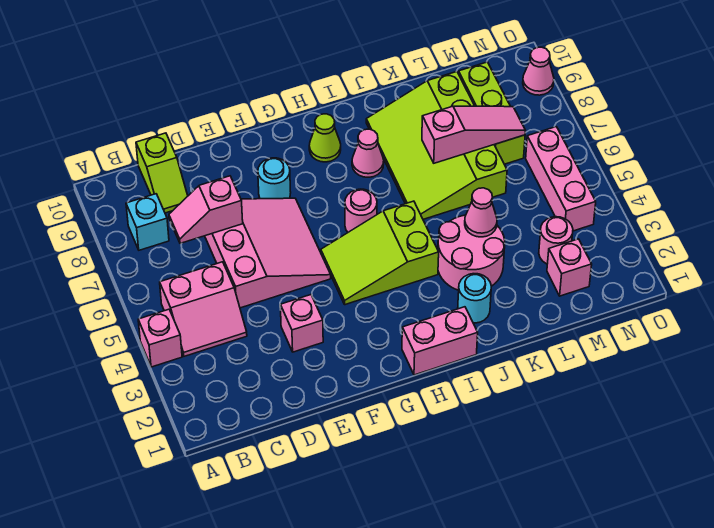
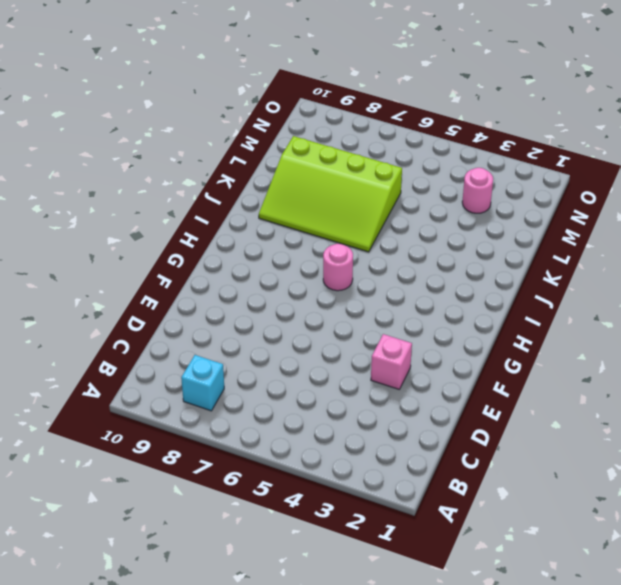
none -> pink 1x1 brick [138,309,182,367]
none -> pink 2x2 slope [160,262,247,356]
none -> lime 1x2 slope [136,133,188,213]

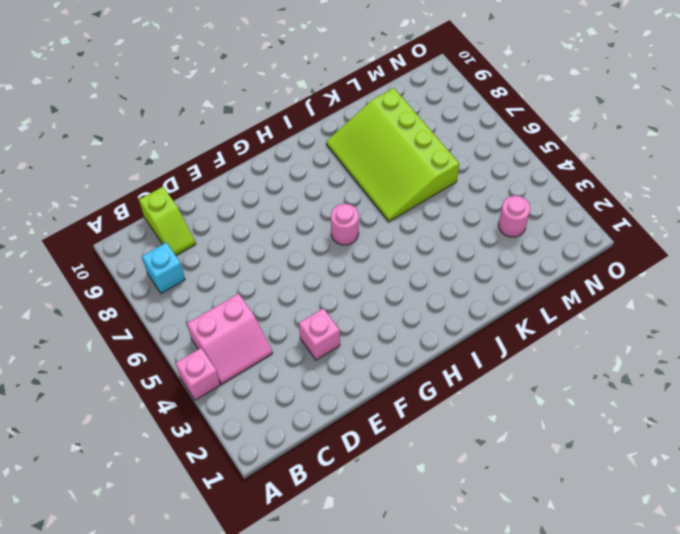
none -> pink 3x3 slope [205,198,331,308]
none -> cyan 1x1 round brick [258,158,291,199]
none -> lime 2x3 slope [321,201,439,305]

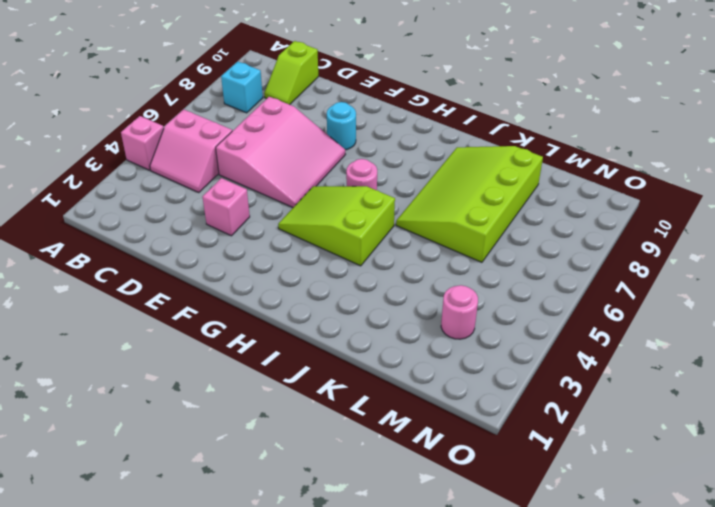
none -> pink 1x2 brick [402,307,478,375]
none -> lime 1x1 cone [309,114,341,162]
none -> pink 1x1 cone [352,129,384,177]

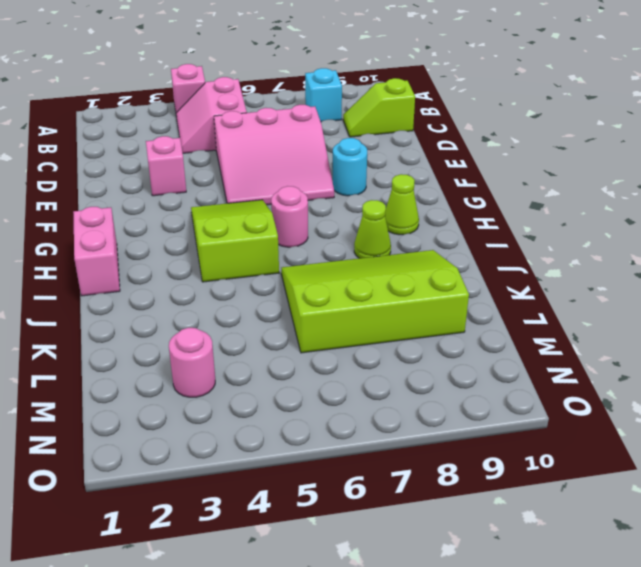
lime 1x1 cone [354,200,391,258] -> pink 1x1 cone [352,129,384,177]
none -> cyan 1x1 round brick [458,274,491,323]
none -> pink 2x2 round brick [438,215,505,290]
none -> pink 1x1 brick [547,239,592,296]

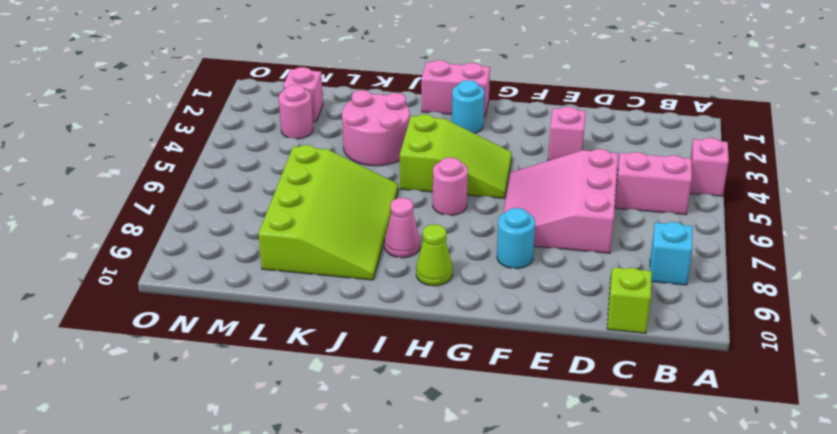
cyan 1x1 round brick [452,80,484,133] -> cyan 1x1 round brick moved to [458,274,491,323]
none -> lime 1x3 brick [458,62,525,164]
none -> pink 1x3 brick [526,127,596,231]
none -> pink 1x1 cone [523,47,554,95]

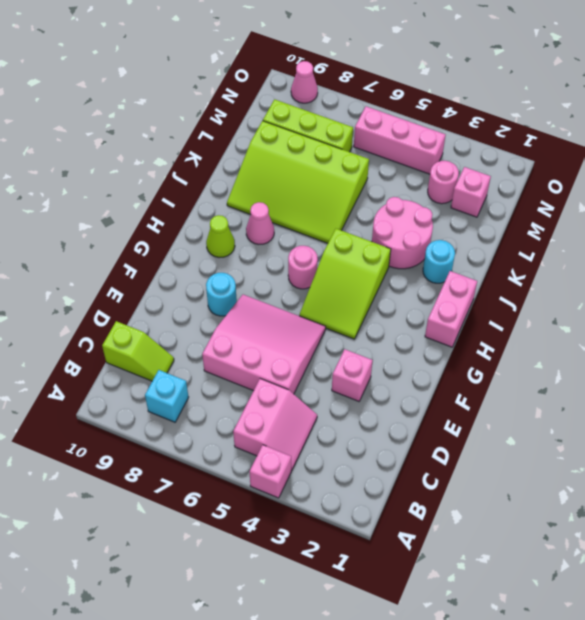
none -> pink 1x2 slope [169,176,243,243]
none -> pink 1x1 cone [465,188,497,237]
none -> pink 1x3 slope [422,106,526,163]

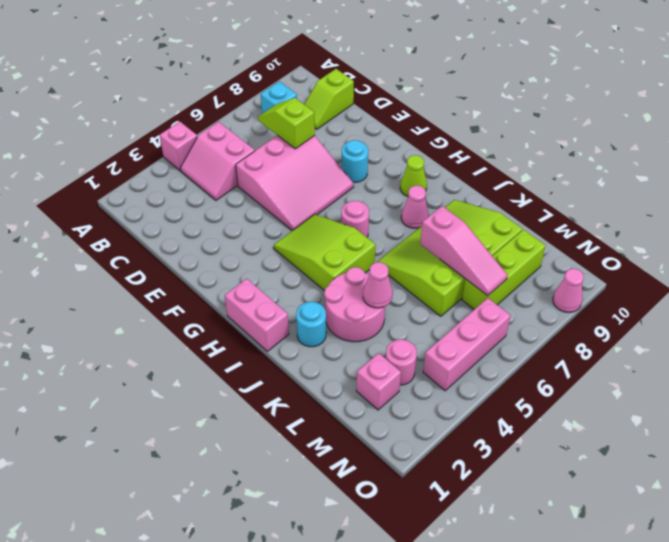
lime 1x2 slope [258,98,315,149] -> pink 1x2 slope [169,176,243,243]
none -> pink 1x1 brick [280,295,323,352]

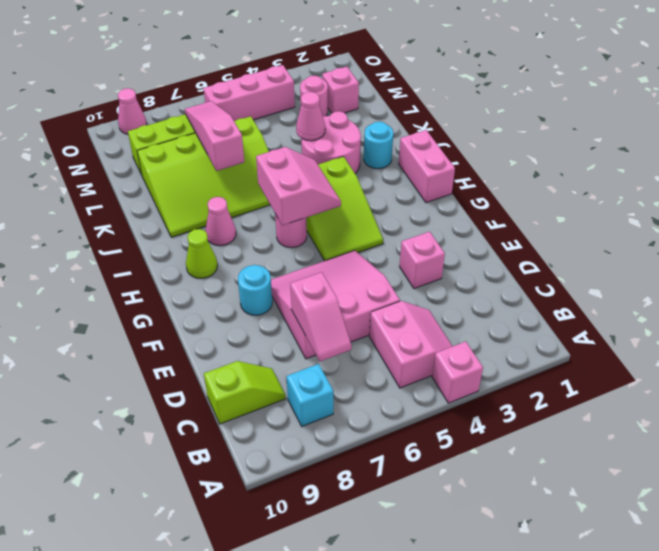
pink 2x2 slope [256,147,341,225] -> none

